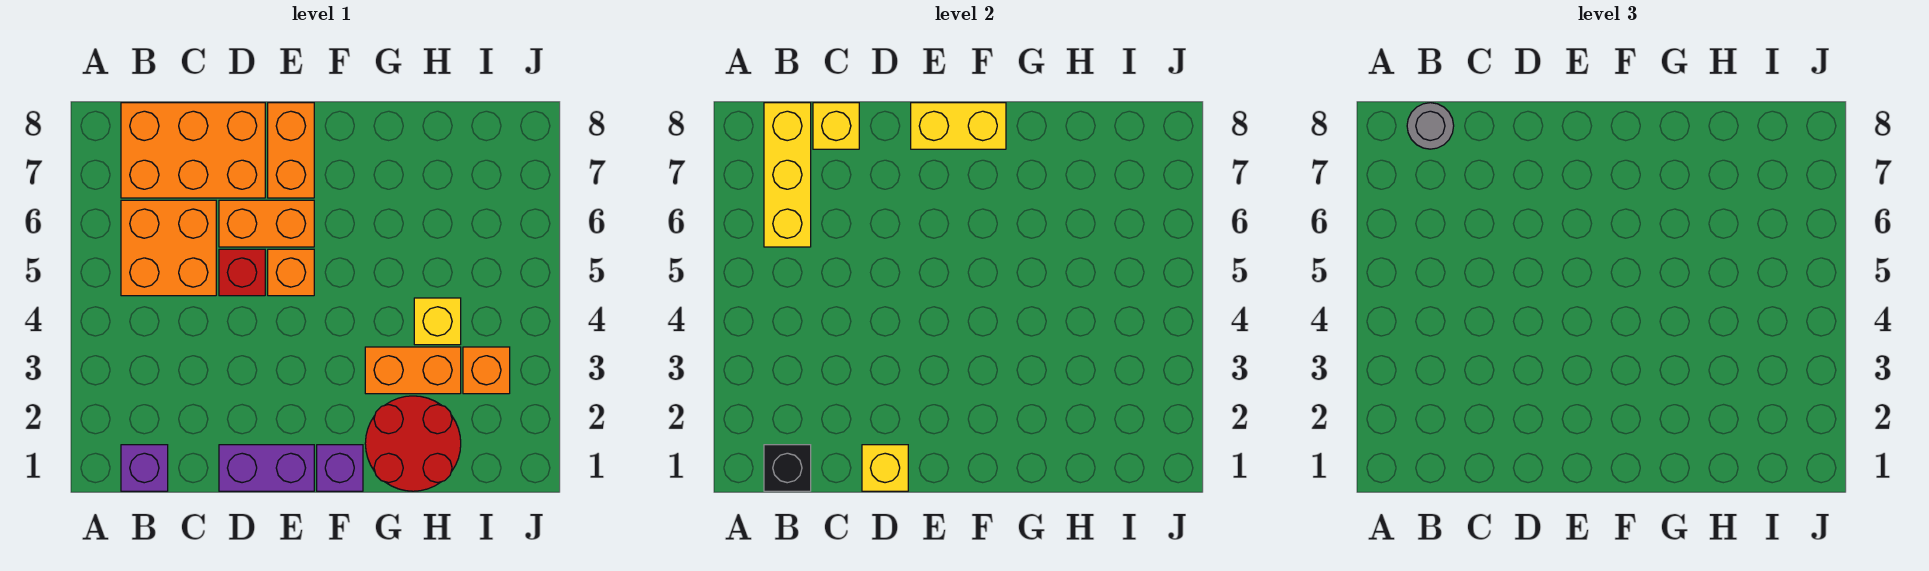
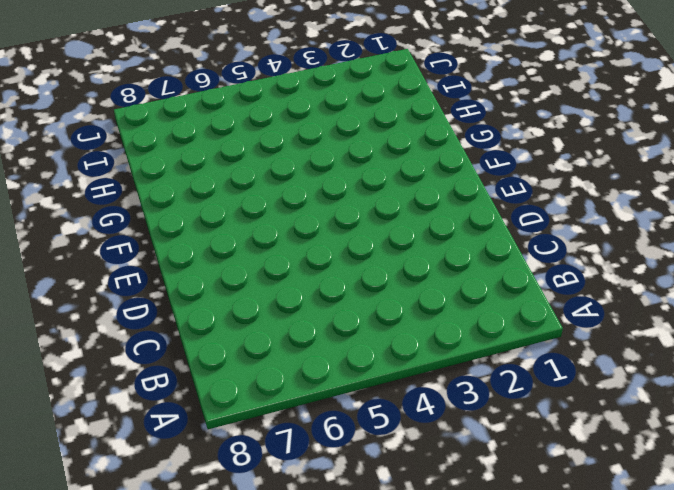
none -> purple 1x1 brick [121,445,168,491]
none -> orange 2x2 brick [121,200,216,296]
none -> orange 2x3 brick [121,103,265,198]

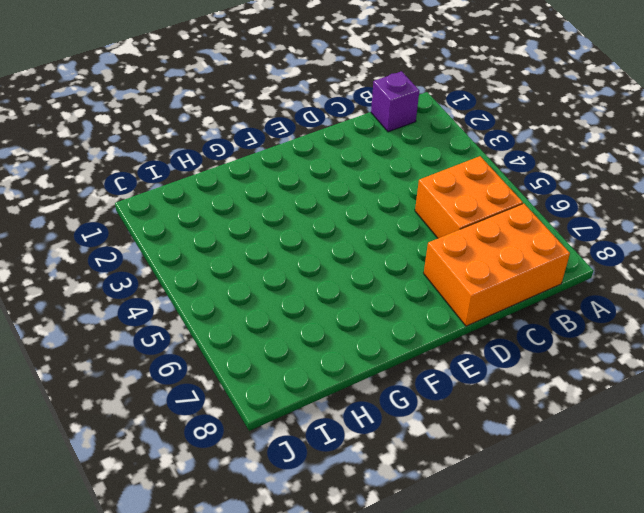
none -> purple 1x2 brick [219,445,314,491]
none -> red 1x1 brick [219,249,265,296]
none -> orange 1x2 brick [219,200,314,247]

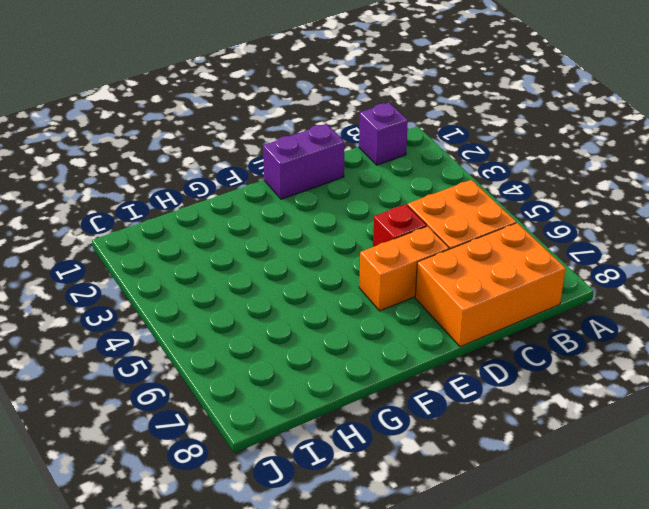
none -> orange 1x1 brick [268,249,314,296]
none -> orange 1x2 brick [268,103,314,198]
none -> purple 1x1 brick [317,445,363,491]

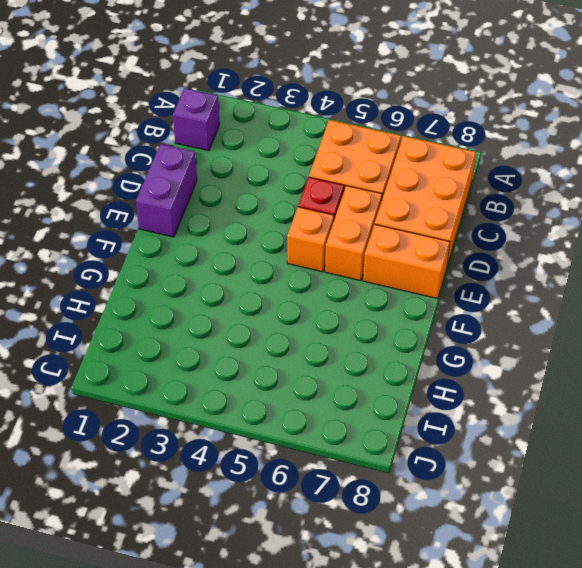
none -> purple 1x1 brick [317,445,363,491]
none -> red 2x2 round brick [365,396,461,491]
none -> orange 1x2 brick [365,347,461,394]

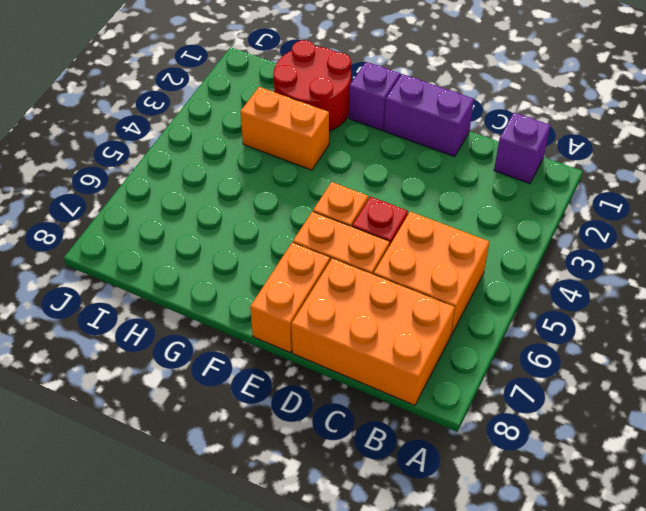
none -> yellow 1x1 brick [414,298,461,345]
none -> orange 1x1 brick [463,347,510,394]
none -> black 1x1 brick [764,445,811,491]

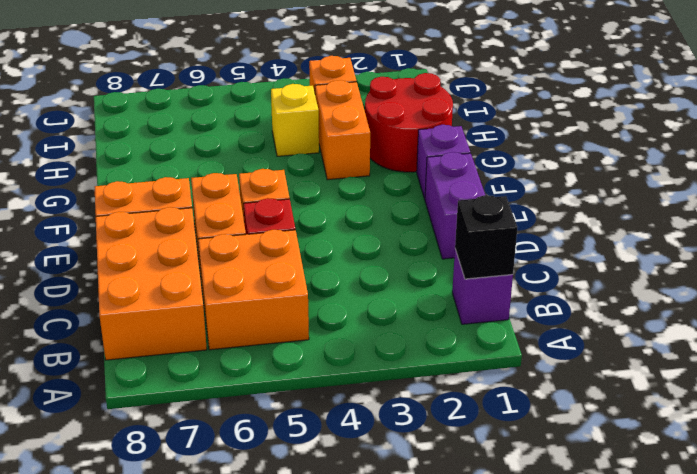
none -> yellow 1x3 brick [764,103,811,247]
none -> yellow 1x1 brick [813,103,859,149]
none -> yellow 1x1 brick [862,445,908,491]

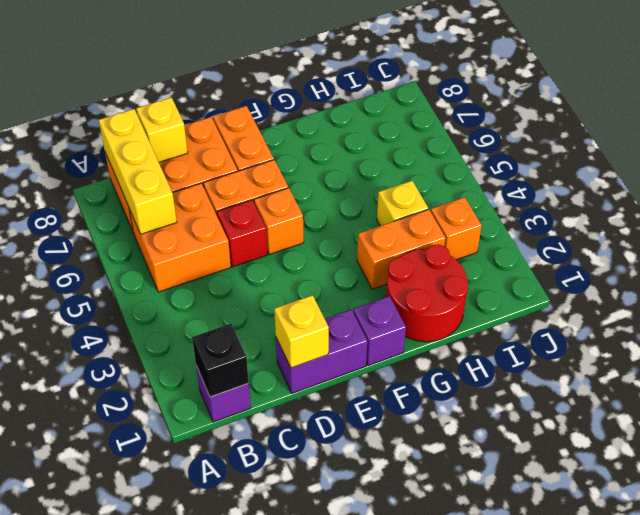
none -> yellow 1x2 brick [911,103,1006,149]
none -> grey 1x1 round brick [1407,103,1454,149]

